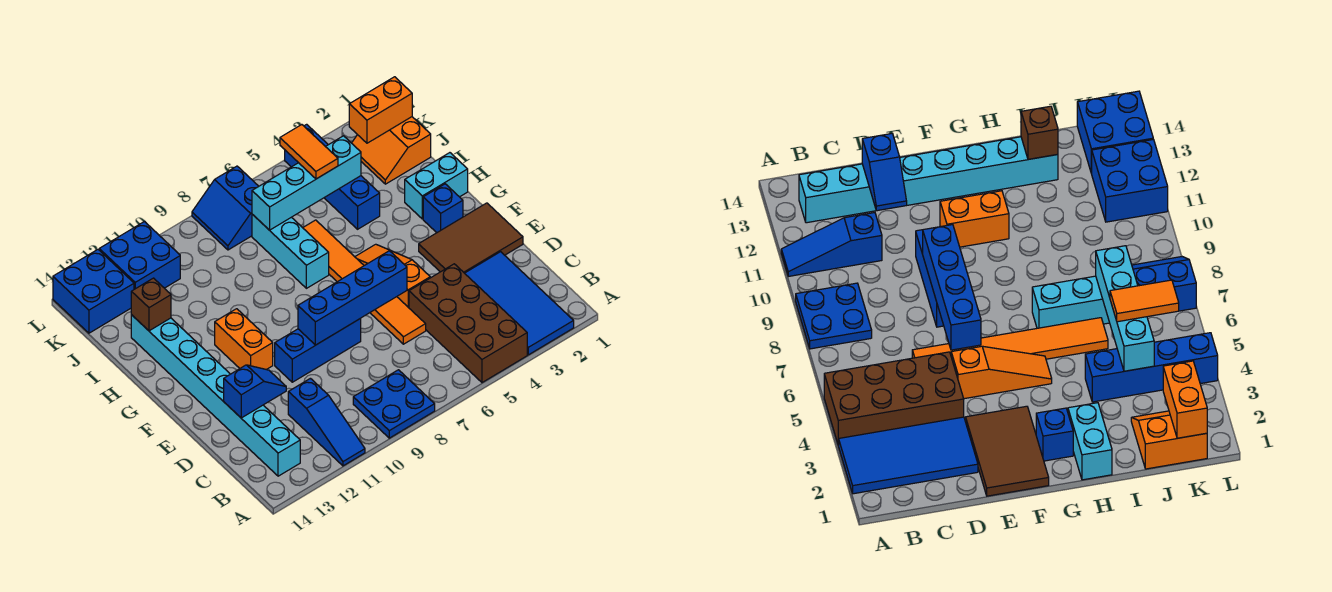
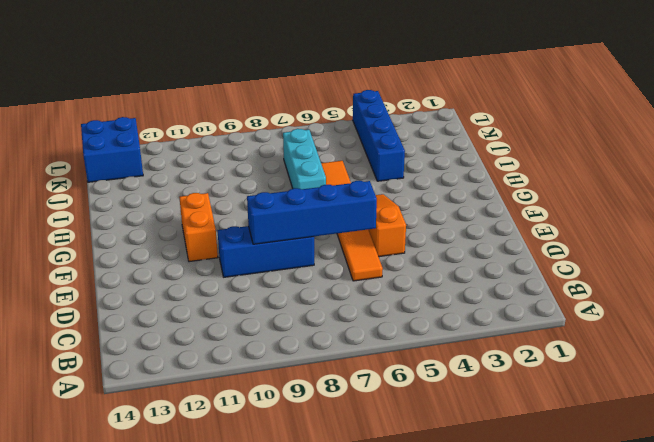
none -> blue 2x4 tile [465,252,574,355]
none -> brown 2x4 brick [409,264,527,383]
none -> blue 2x2 plate [353,370,435,438]

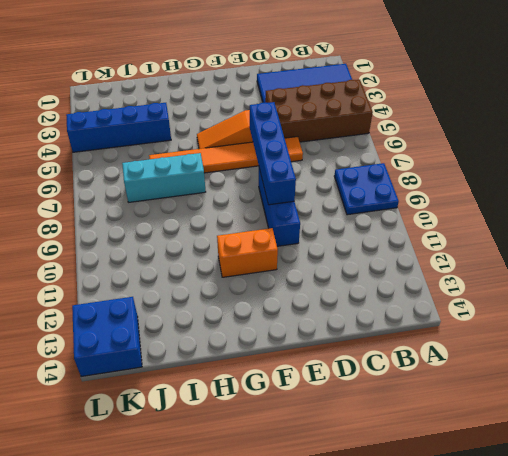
none -> blue 1x3 slope [288,378,365,466]
none -> cyan 1x8 brick [131,315,300,476]
none -> brown 2x3 tile [419,203,523,273]

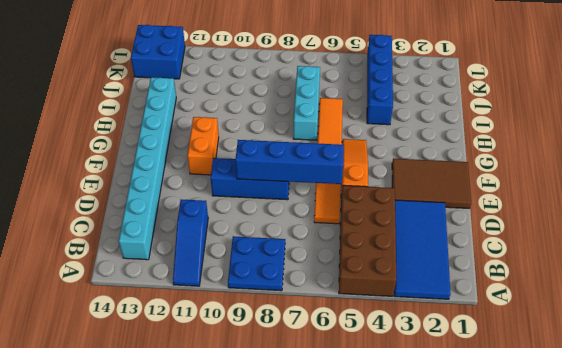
none -> blue 1x1 brick [423,184,463,233]
none -> cyan 1x2 brick [405,153,468,219]
none -> orange 2x2 slope [352,117,431,184]

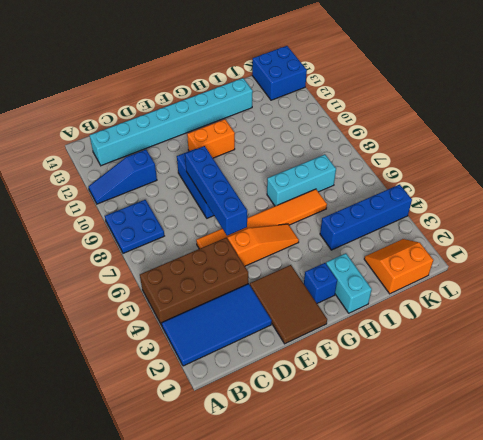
none -> blue 2x2 slope [192,166,259,250]
none -> blue 2x2 brick [99,222,180,289]
none -> blue 1x2 slope [224,365,286,418]

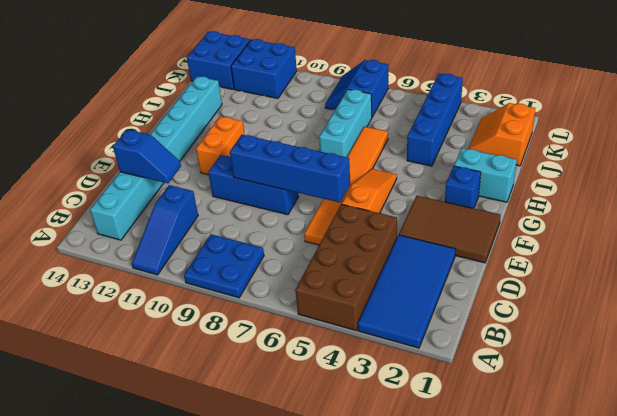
none -> brown 1x1 brick [131,278,171,331]
none -> cyan 1x4 brick [252,136,361,230]
none -> orange 1x2 brick [349,77,412,143]

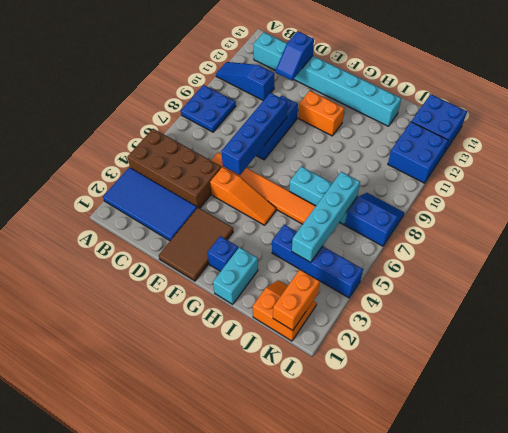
none -> brown 1x1 brick [131,278,171,331]
none -> orange 1x2 tile [280,125,338,179]

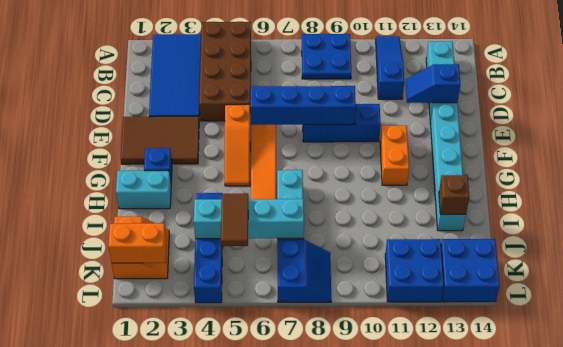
brown 1x2 tile [221,193,248,246] -> orange 1x2 tile [280,125,338,179]

